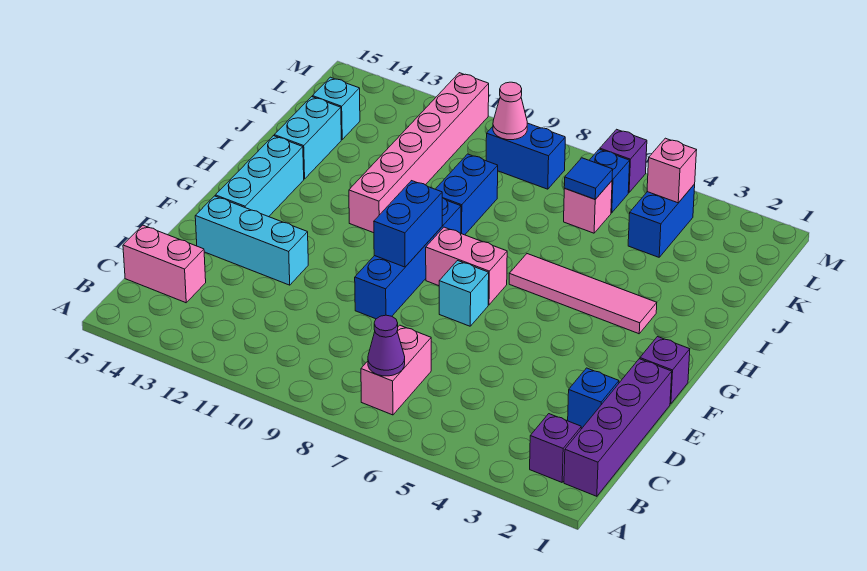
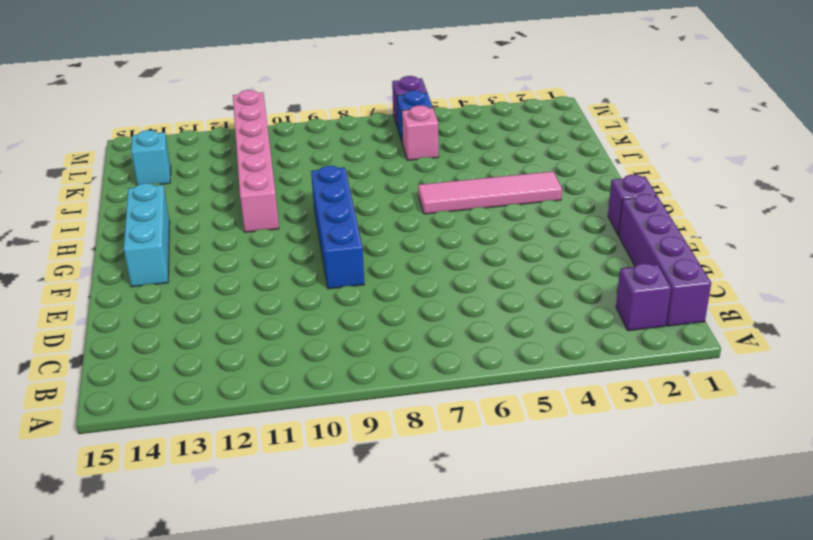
none -> pink 1x2 brick [361,325,431,415]
none -> pink 1x2 brick [123,225,206,303]
none -> blue 1x1 brick [568,368,619,429]

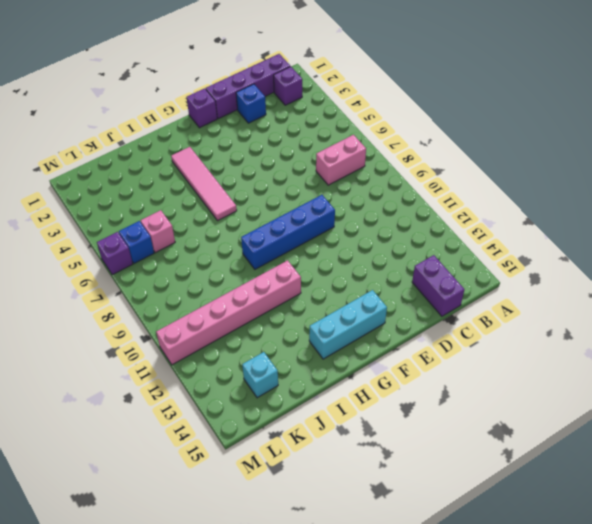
purple 1x2 brick [412,255,464,316] -> pink 1x2 brick [123,225,206,303]
none -> cyan 1x3 brick [195,196,308,285]
none -> cyan 1x1 brick [439,261,489,326]
none -> pink 1x2 brick [426,227,507,305]

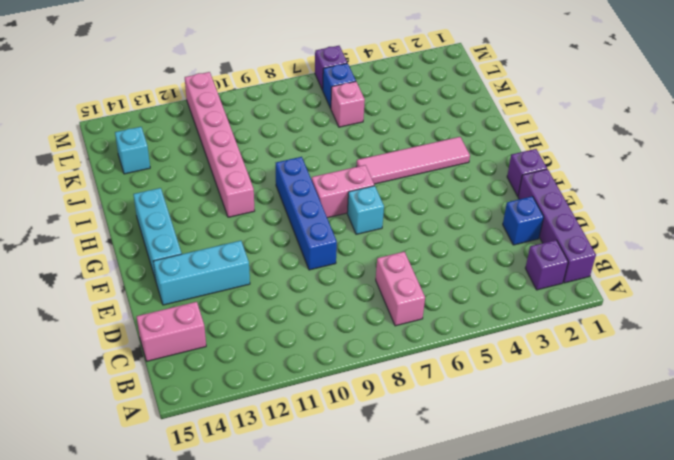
none -> blue 1x2 brick [436,154,498,235]
none -> cyan 1x2 brick [274,97,341,179]
none -> blue 1x2 brick [628,184,695,257]

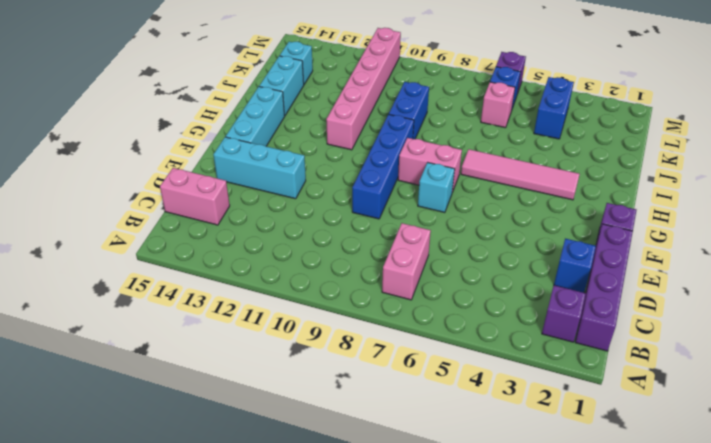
none -> blue 1x2 brick [486,123,565,189]
none -> purple 1x1 cone [368,315,405,376]
none -> blue 1x2 brick [374,181,442,267]

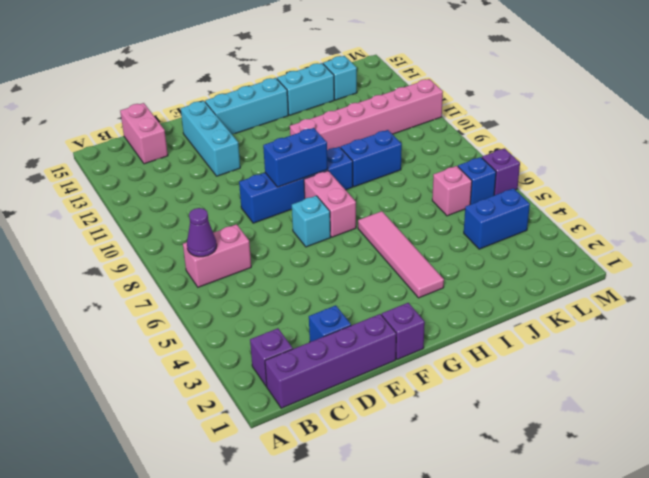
none -> blue 1x2 brick [486,123,565,189]
none -> blue 1x1 tile [564,158,613,199]
none -> pink 1x1 brick [647,138,697,203]

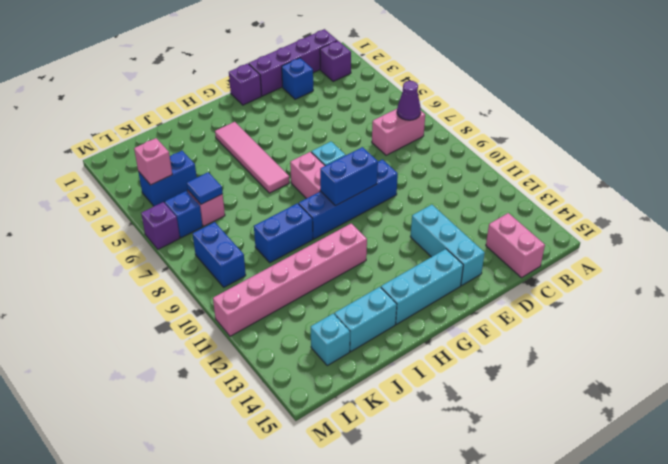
none -> pink 1x1 cone [493,82,527,140]

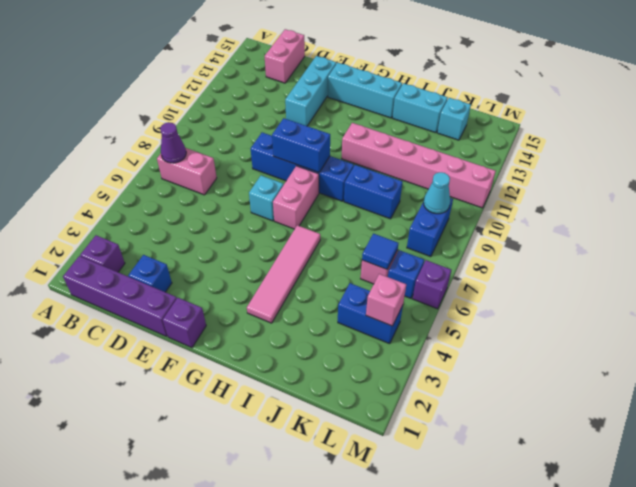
cyan 1x1 cone [424,172,450,214] -> pink 1x1 cone [493,82,527,140]

